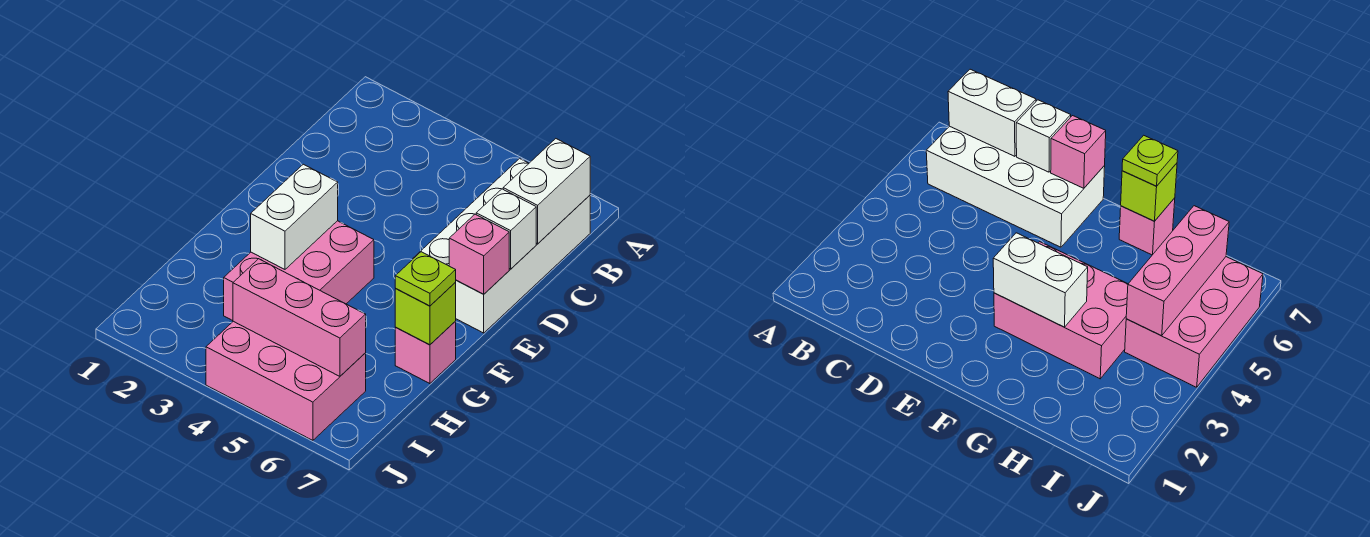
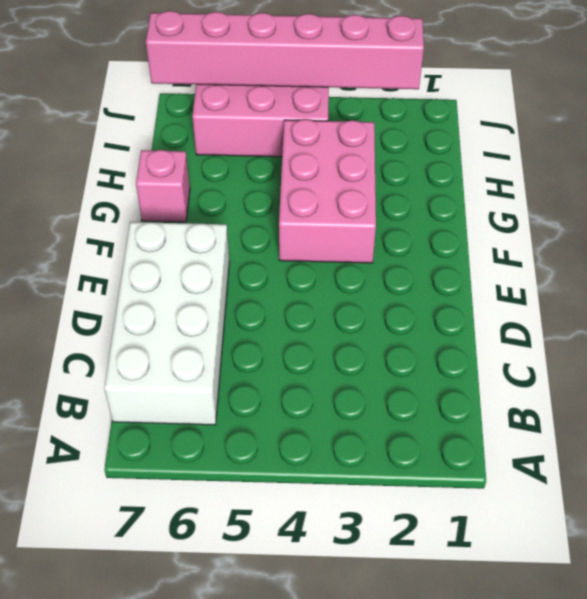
pink 1x6 brick [146,11,424,89] -> none
none -> white 1x2 brick [503,139,590,244]
none -> white 1x1 brick [476,189,536,269]

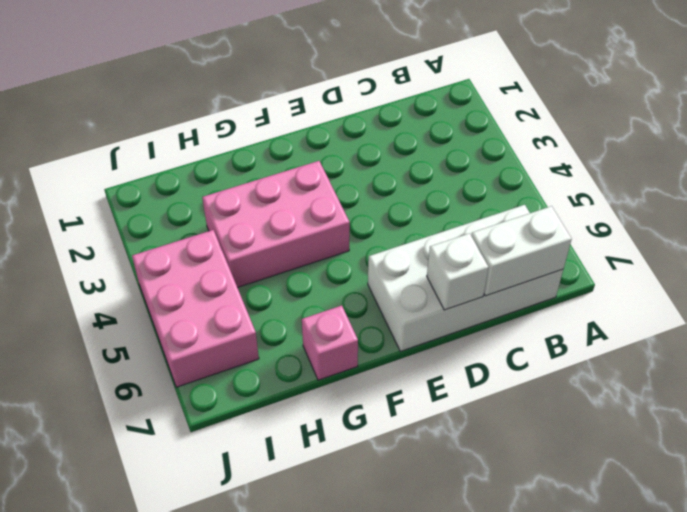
none -> pink 1x1 brick [449,214,509,294]
none -> white 1x2 brick [251,164,338,269]

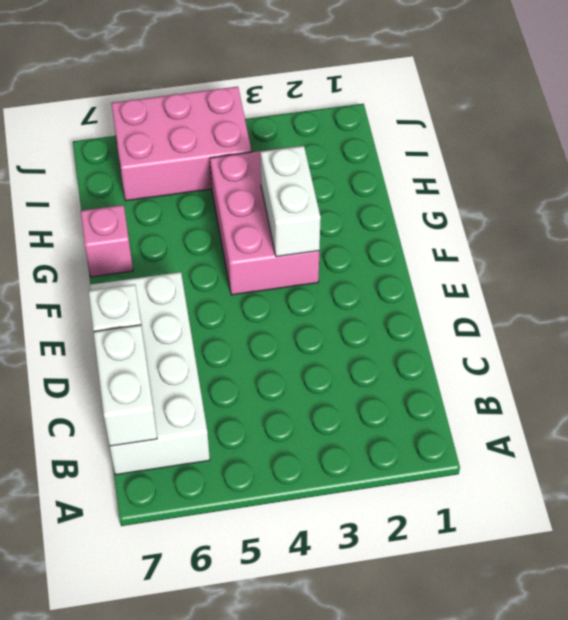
none -> pink 1x1 brick [449,214,509,294]
none -> lime 1x1 brick [395,283,456,345]

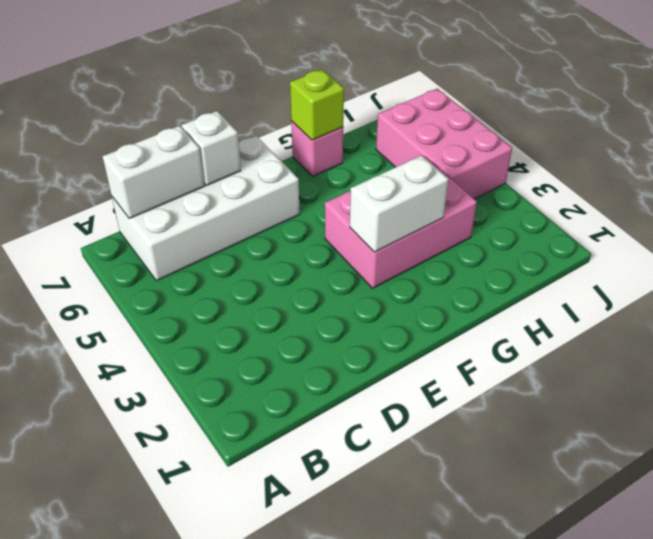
none -> pink 1x1 brick [449,214,509,294]
none -> pink 1x3 brick [233,259,366,376]

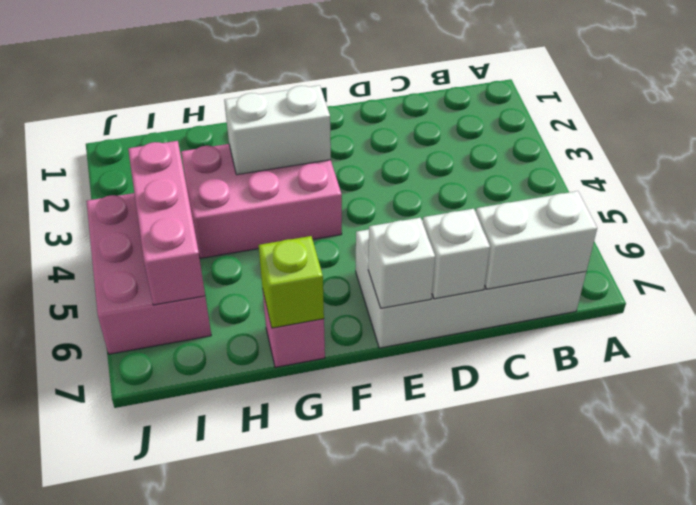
white 1x1 brick [368,218,435,308] -> pink 1x1 brick [449,214,509,294]
none -> lime 1x1 plate [395,252,456,306]

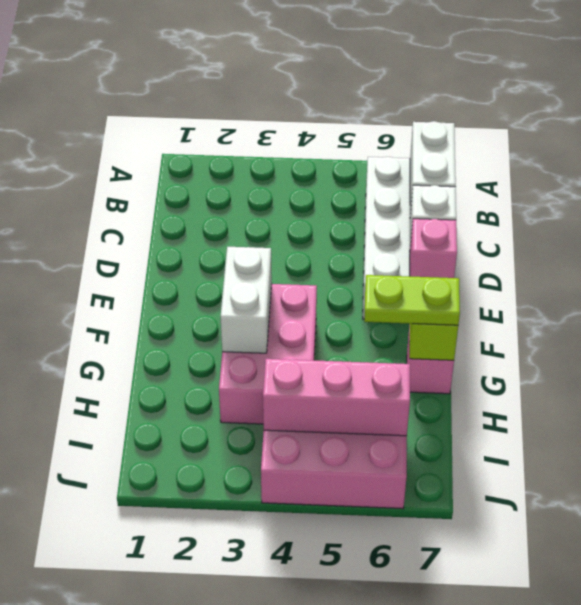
lime 1x2 plate [364,275,460,325] -> lime 1x1 plate [395,252,456,306]

